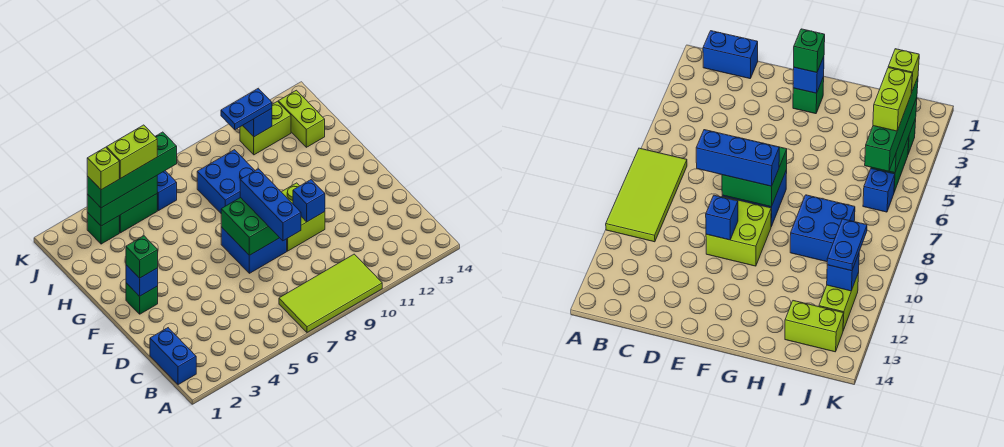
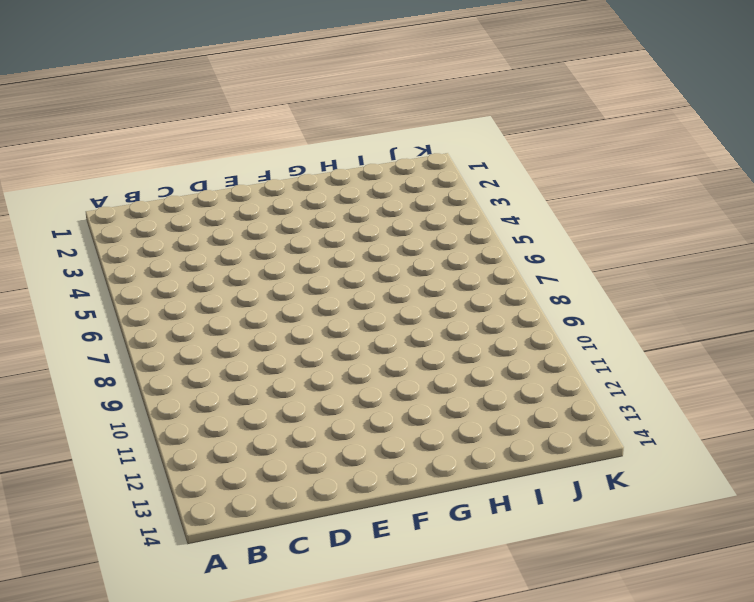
none -> lime 2x4 tile [279,254,382,332]
none -> blue 1x2 brick [150,328,196,385]
none -> blue 2x2 brick [221,227,287,273]

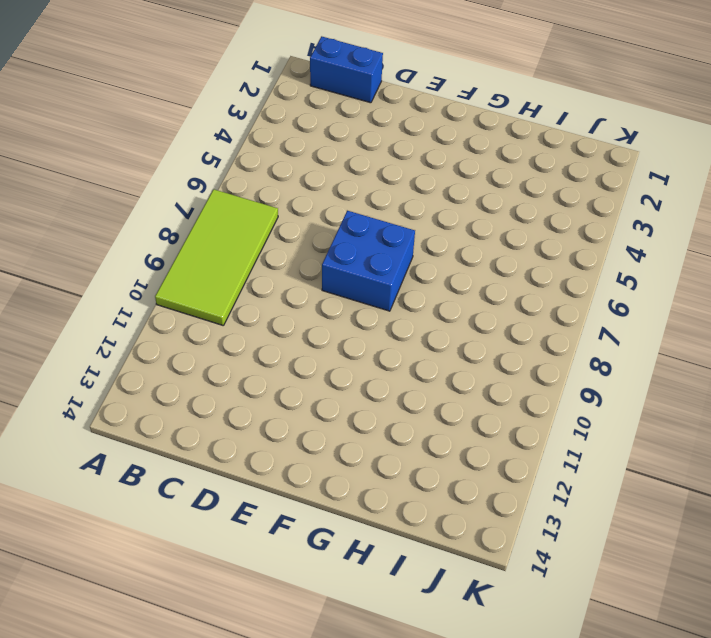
none -> lime 2x2 brick [282,183,325,251]
none -> green 1x1 brick [126,283,158,314]
none -> blue 2x2 brick [197,150,255,213]

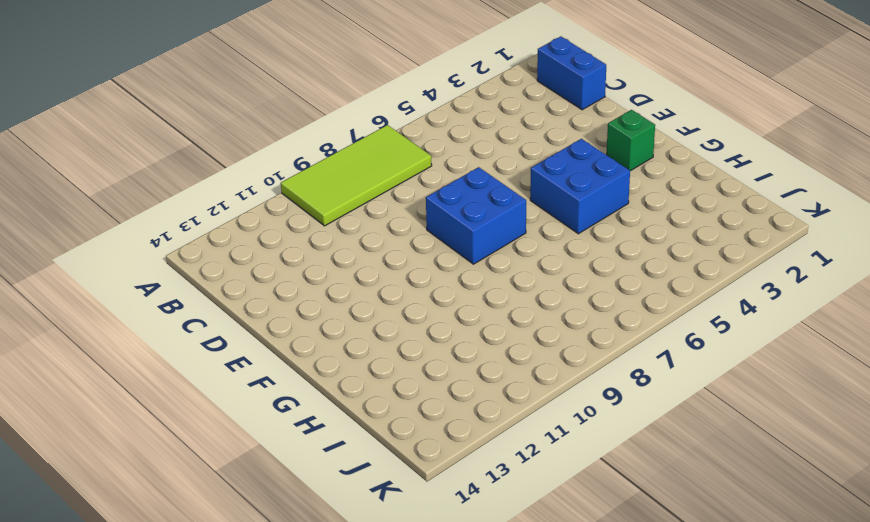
blue 2x2 brick [530,139,630,234] -> blue 2x2 brick moved to [197,150,255,213]
none -> lime 2x2 brick [282,183,325,251]
none -> lime 1x2 brick [278,90,325,147]
none -> green 1x1 brick [87,213,119,244]

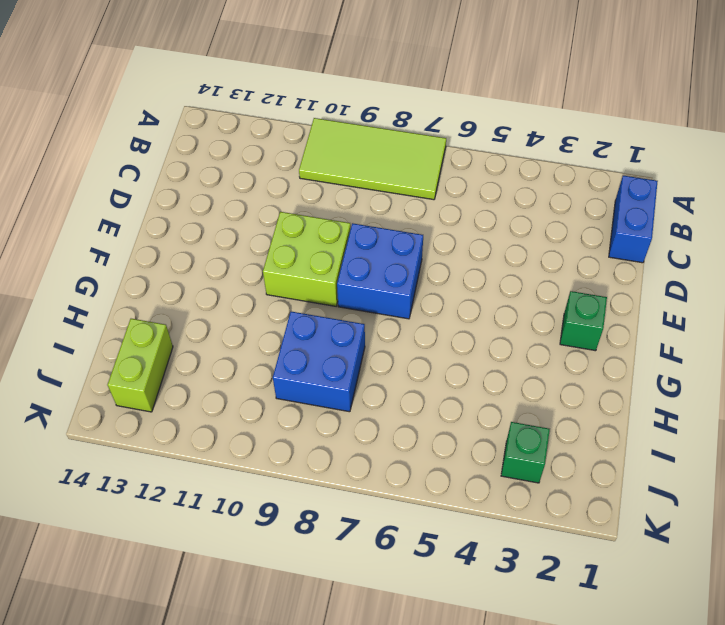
none -> green 1x2 brick [119,194,157,233]
none -> blue 1x1 brick [157,171,177,211]
none -> lime 1x2 brick [240,101,291,155]

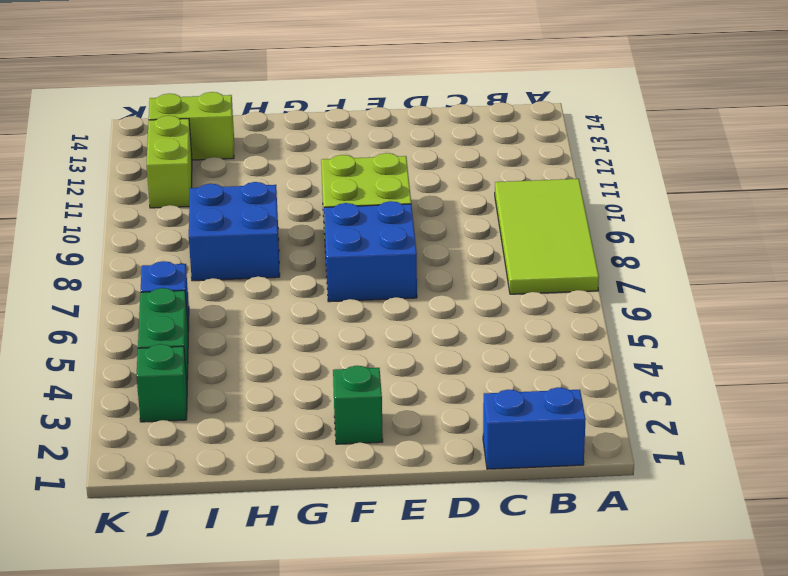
none -> green 2x2 brick [221,197,279,255]
none -> blue 1x1 brick [293,180,325,222]
none -> blue 1x1 brick [126,265,158,296]

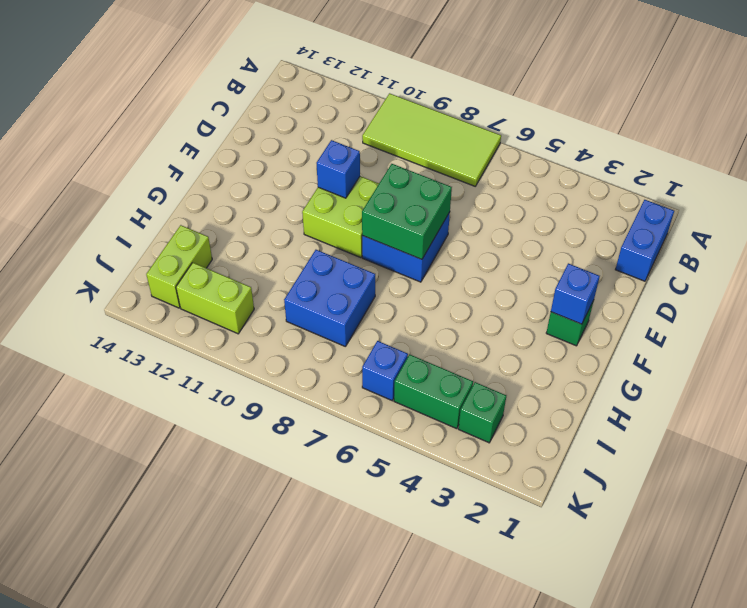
none -> green 1x3 brick [87,176,157,226]
none -> blue 1x1 brick [243,109,272,137]
none -> blue 1x3 brick [240,169,301,241]

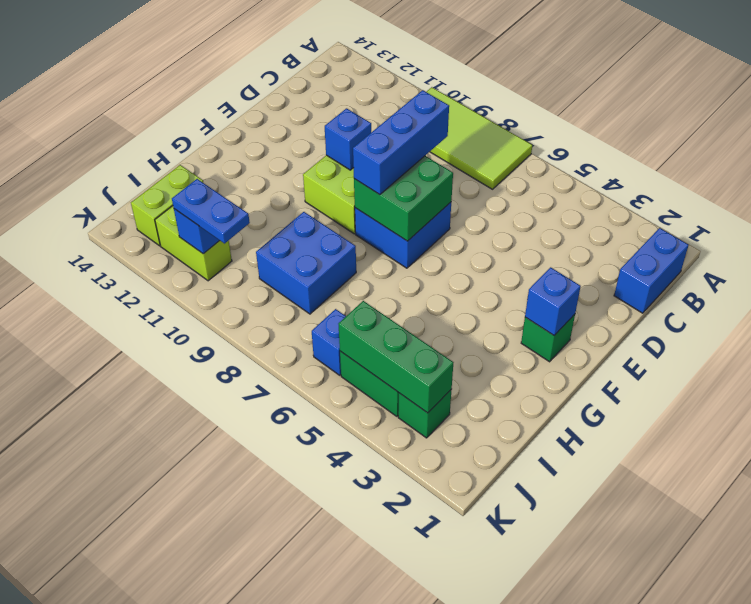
none -> green 1x1 brick [126,236,158,278]
none -> green 1x4 brick [87,132,177,208]
none -> lime 1x1 brick [87,147,119,190]

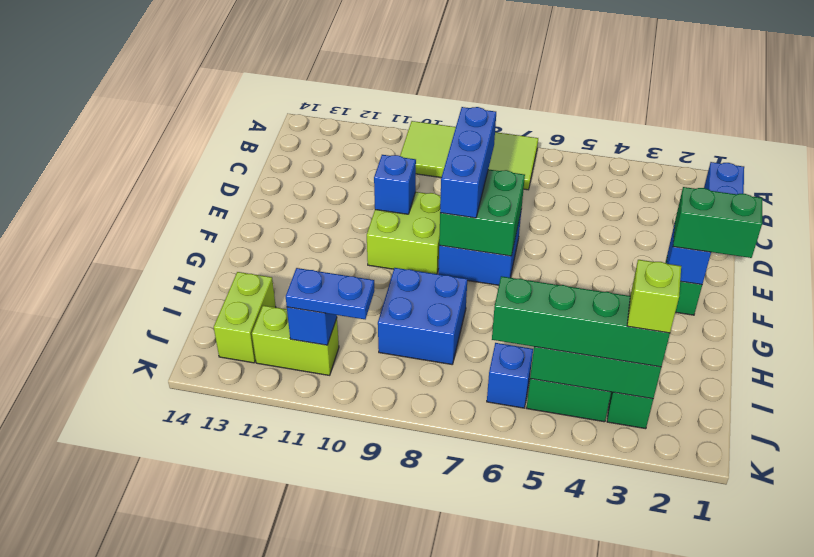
green 1x2 brick [673,187,762,258] -> green 1x1 brick [126,236,158,278]
none -> lime 1x2 brick [107,125,157,179]

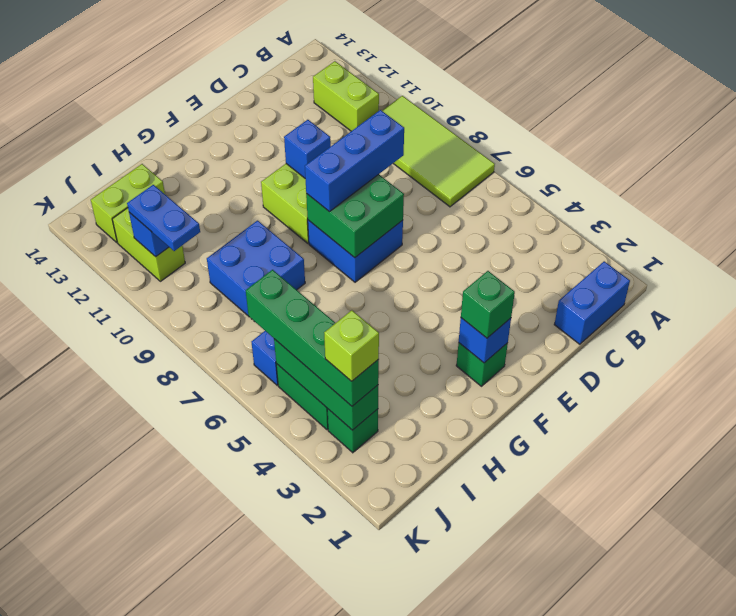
lime 1x2 brick [313,61,379,131] -> lime 1x2 brick moved to [107,125,157,179]

